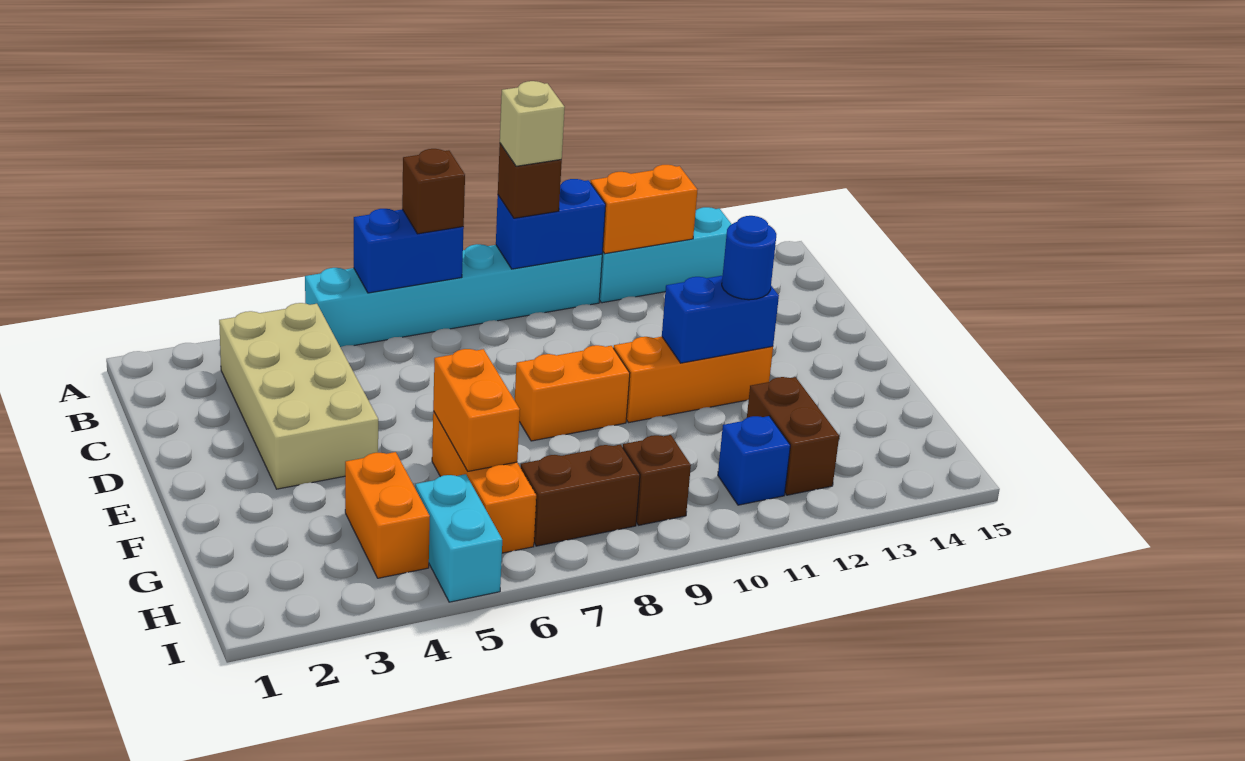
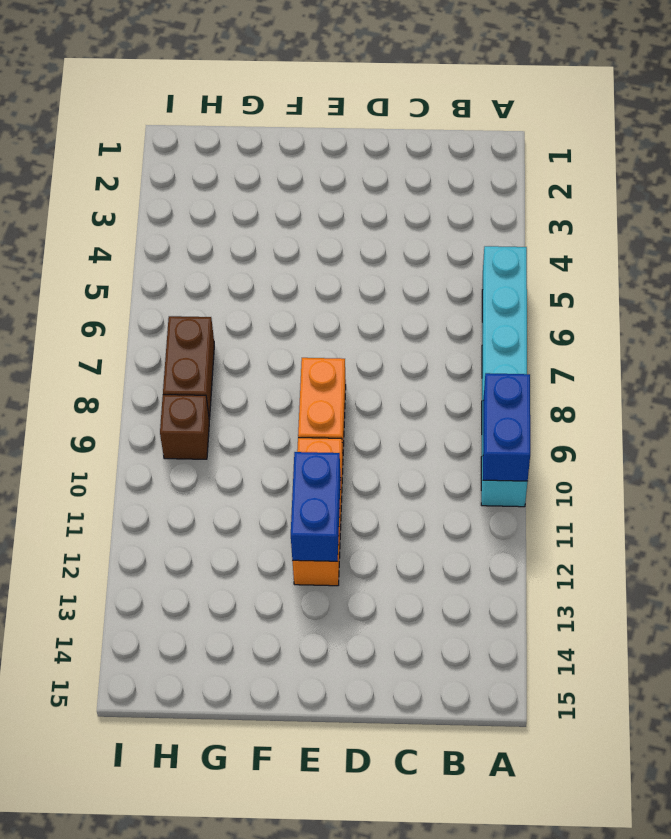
none -> cyan 1x3 brick [599,207,732,303]
none -> tan 2x4 brick [219,303,378,489]
none -> orange 1x3 brick [432,411,536,553]

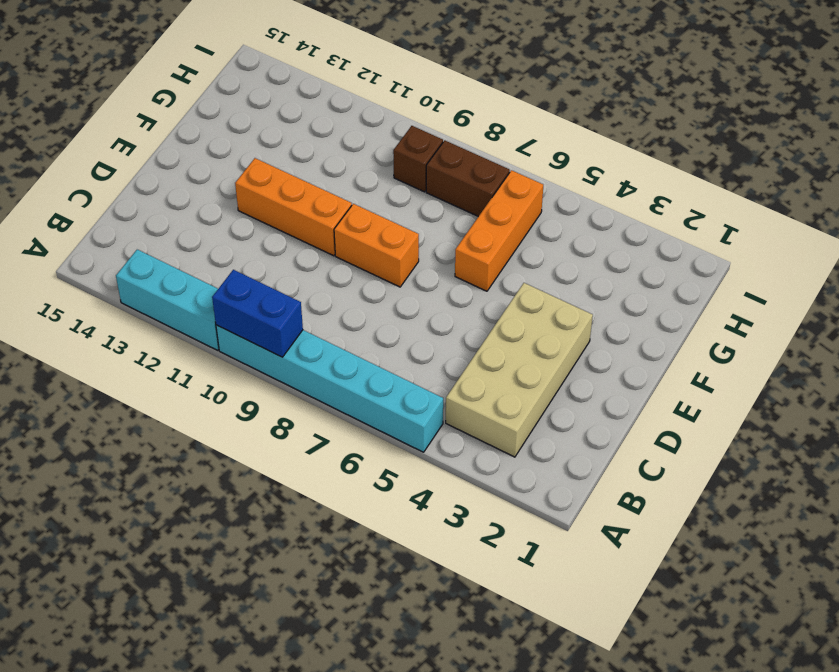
none -> orange 1x2 brick [345,452,430,578]
none -> brown 1x2 brick [747,377,839,495]
none -> cyan 1x2 brick [415,474,502,602]

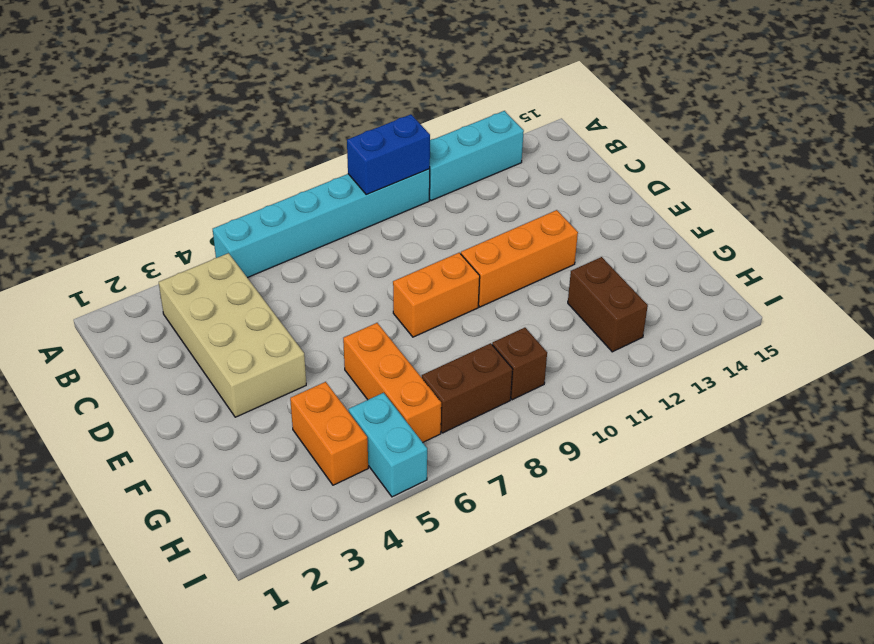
none -> blue 1x1 brick [718,416,790,505]
none -> blue 1x2 brick [354,209,464,293]
none -> orange 1x2 brick [591,165,697,254]

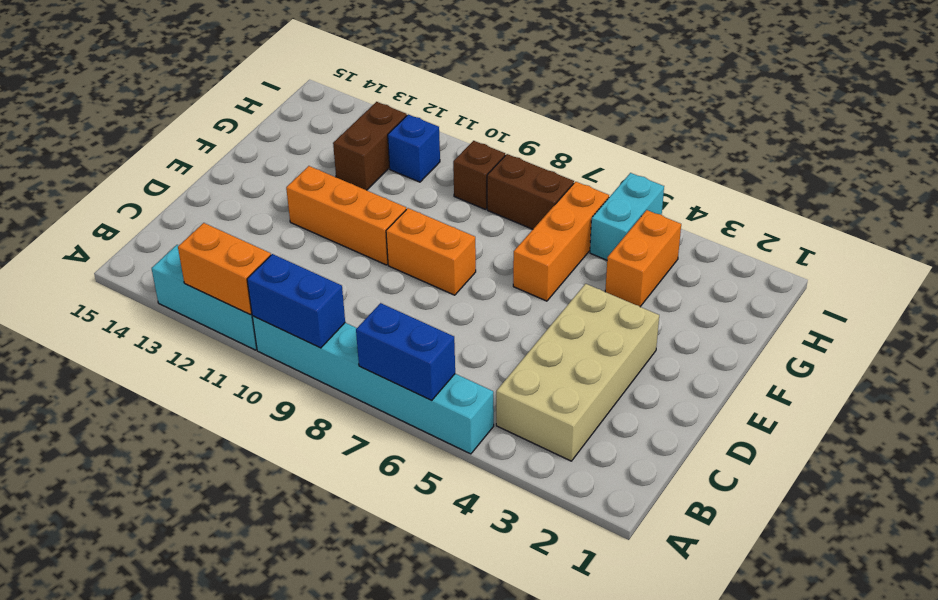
none -> blue 1x2 brick [662,275,779,363]
none -> orange 1x2 brick [433,349,520,471]
none -> brown 1x1 brick [402,149,465,234]

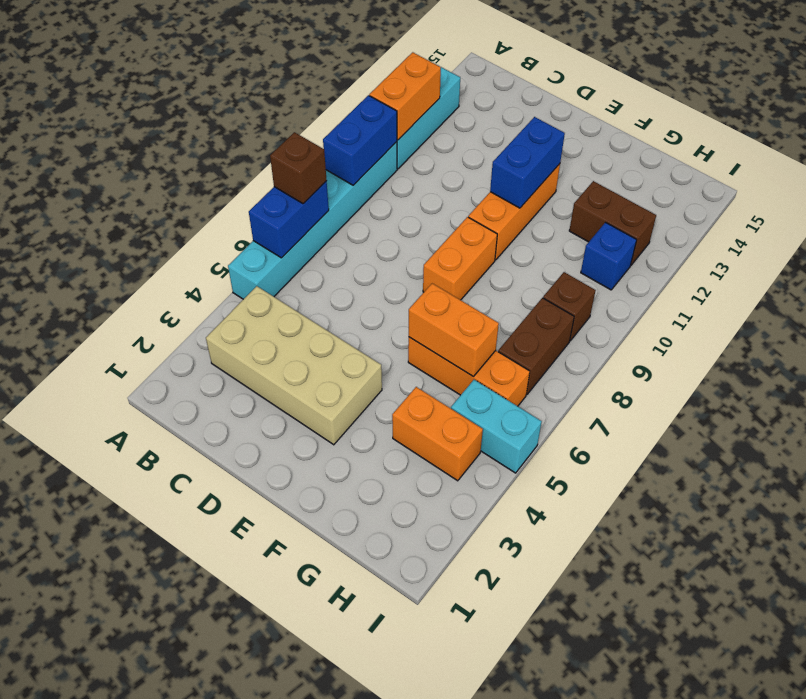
none -> brown 1x1 brick [498,143,562,218]
none -> blue 1x1 round brick [722,216,776,300]
none -> tan 1x1 brick [500,81,565,166]

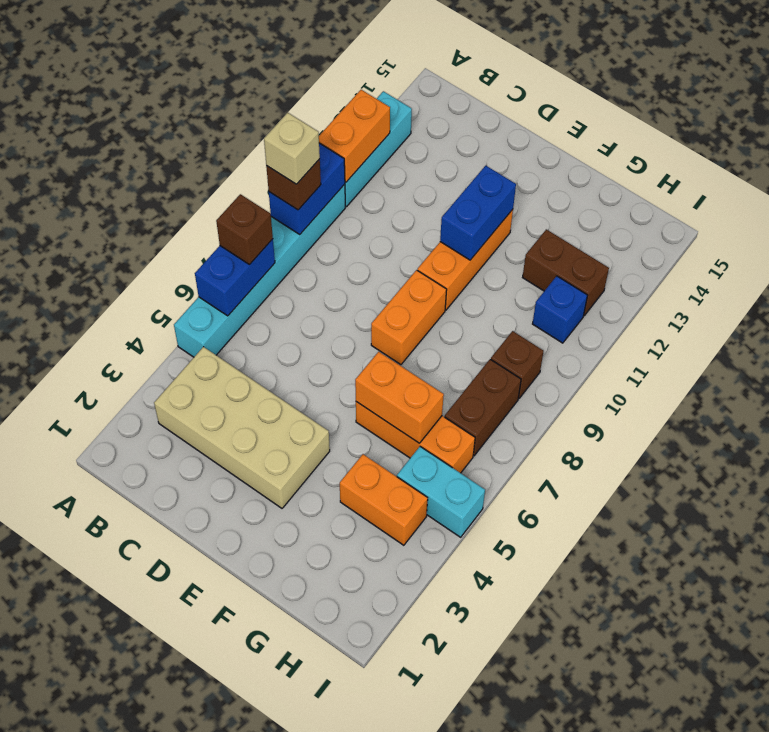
none -> blue 1x1 round brick [722,216,776,300]

